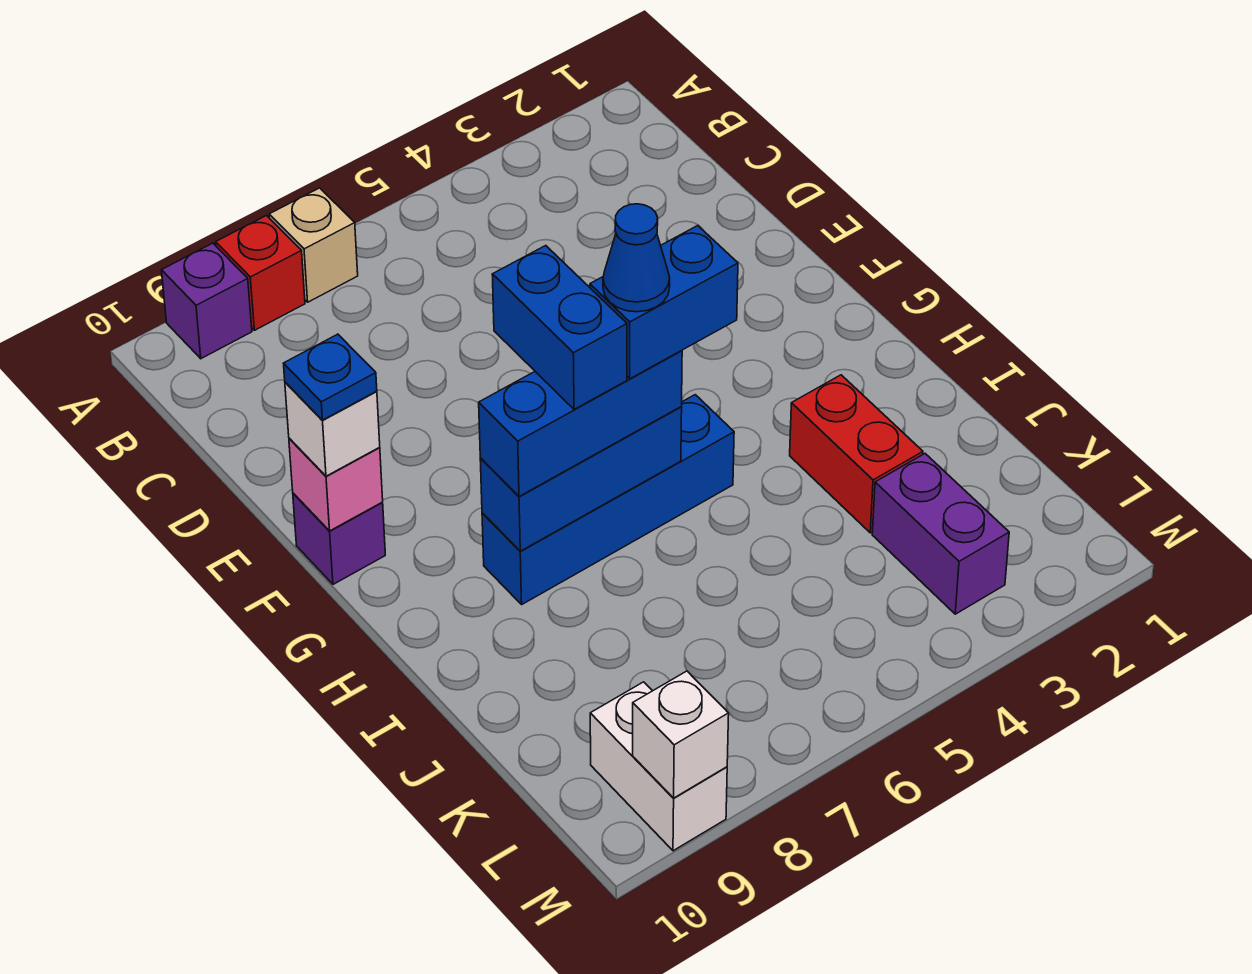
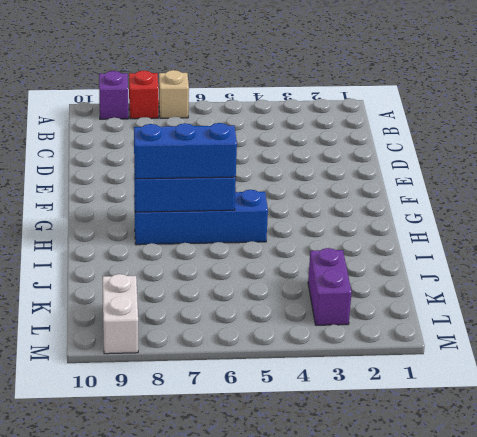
none -> purple 1x1 brick [293,493,385,584]
none -> red 1x2 brick [790,375,923,533]
none -> pink 1x1 brick [289,438,383,531]

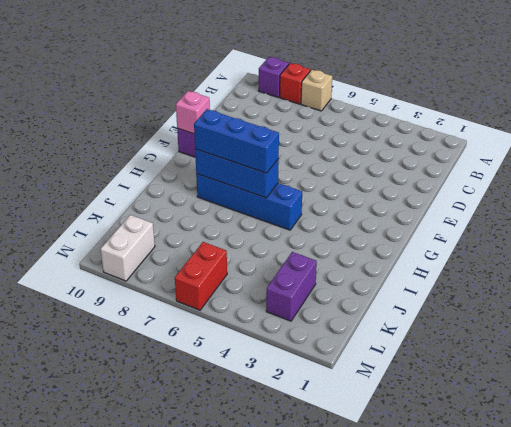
red 1x2 brick [175,242,227,310] -> red 1x2 brick moved to [790,375,923,533]
none -> white 1x1 brick [633,671,729,798]
none -> white 1x1 brick [285,382,380,476]
none -> blue 1x1 plate [283,334,377,420]

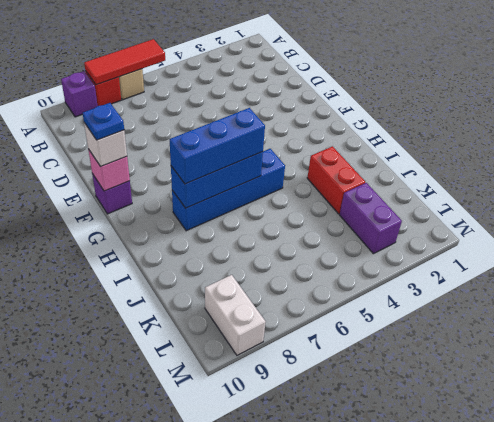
red 1x3 tile [84,39,165,85] -> none
none -> white 1x1 brick [633,671,729,798]
none -> blue 1x2 brick [492,246,627,409]
none -> blue 1x2 brick [590,226,738,379]

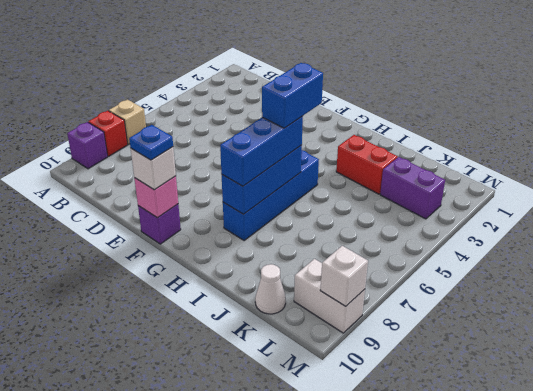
white 1x1 cone [255,264,286,314] -> none
none -> blue 1x2 brick [492,246,627,409]
none -> blue 1x1 cone [603,204,670,312]

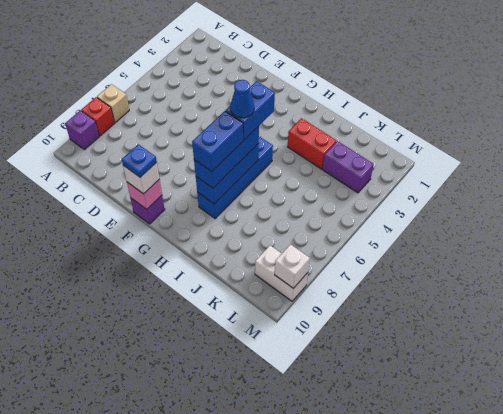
blue 1x2 brick [192,111,243,172] -> blue 1x2 brick turned to [492,246,627,409]

